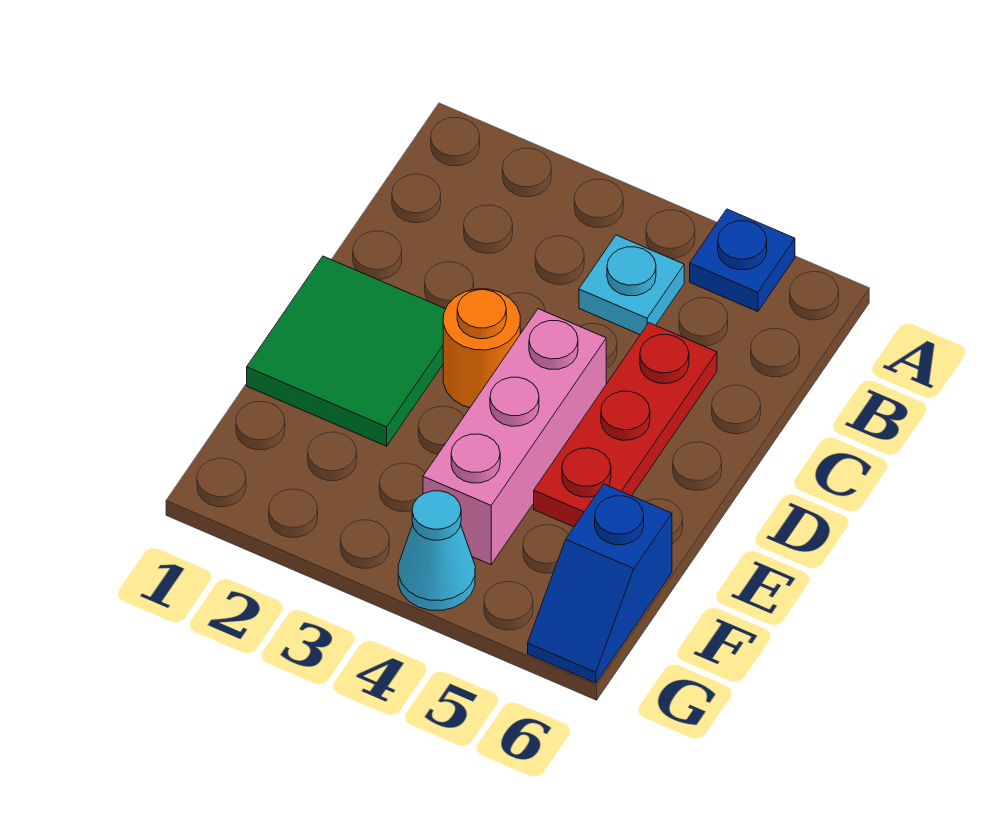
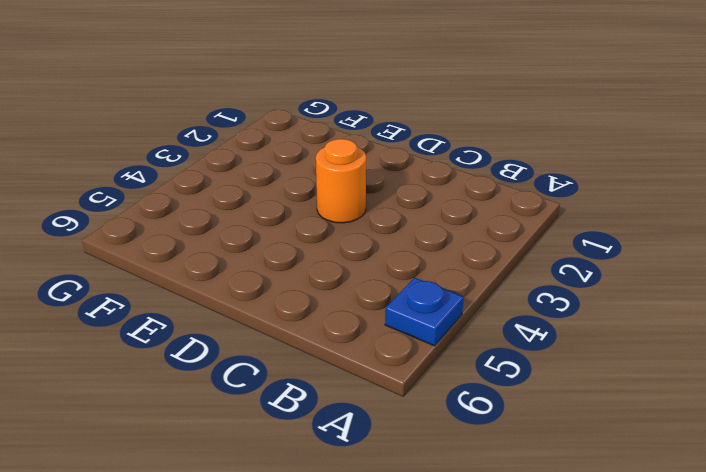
none -> cyan 1x1 plate [579,235,684,335]
none -> red 1x3 plate [534,323,717,527]

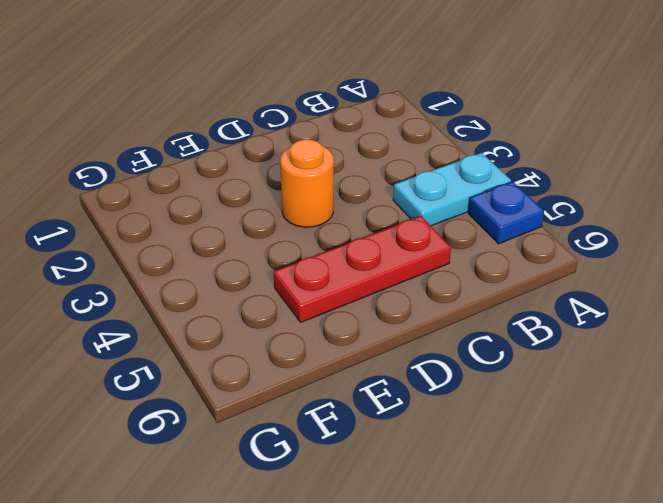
cyan 1x2 plate [393,153,511,226] -> cyan 1x1 plate [579,235,684,335]
none -> green 2x2 tile [247,256,446,446]
none -> pink 1x3 brick [423,309,606,565]

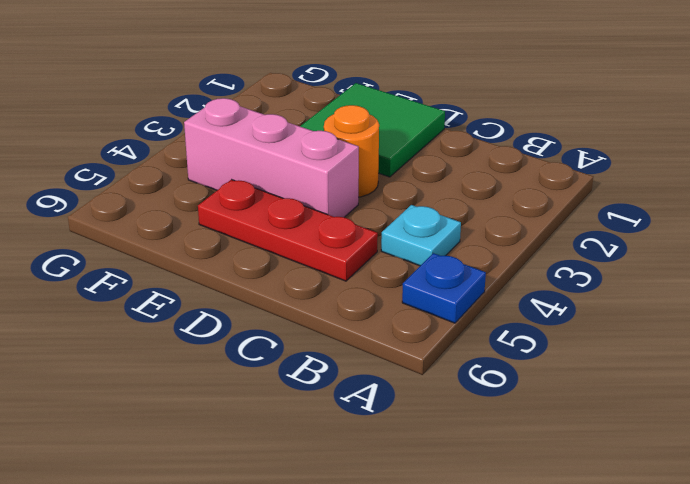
none -> blue 1x2 slope [528,484,672,683]
none -> cyan 1x1 cone [398,491,475,610]

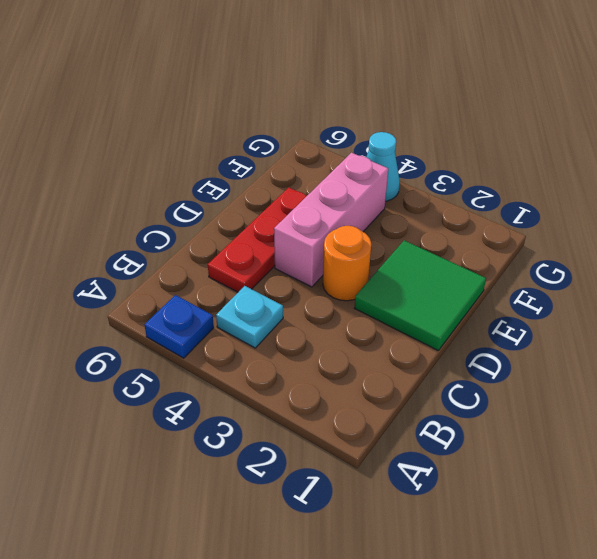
none -> blue 1x2 slope [528,484,672,683]

